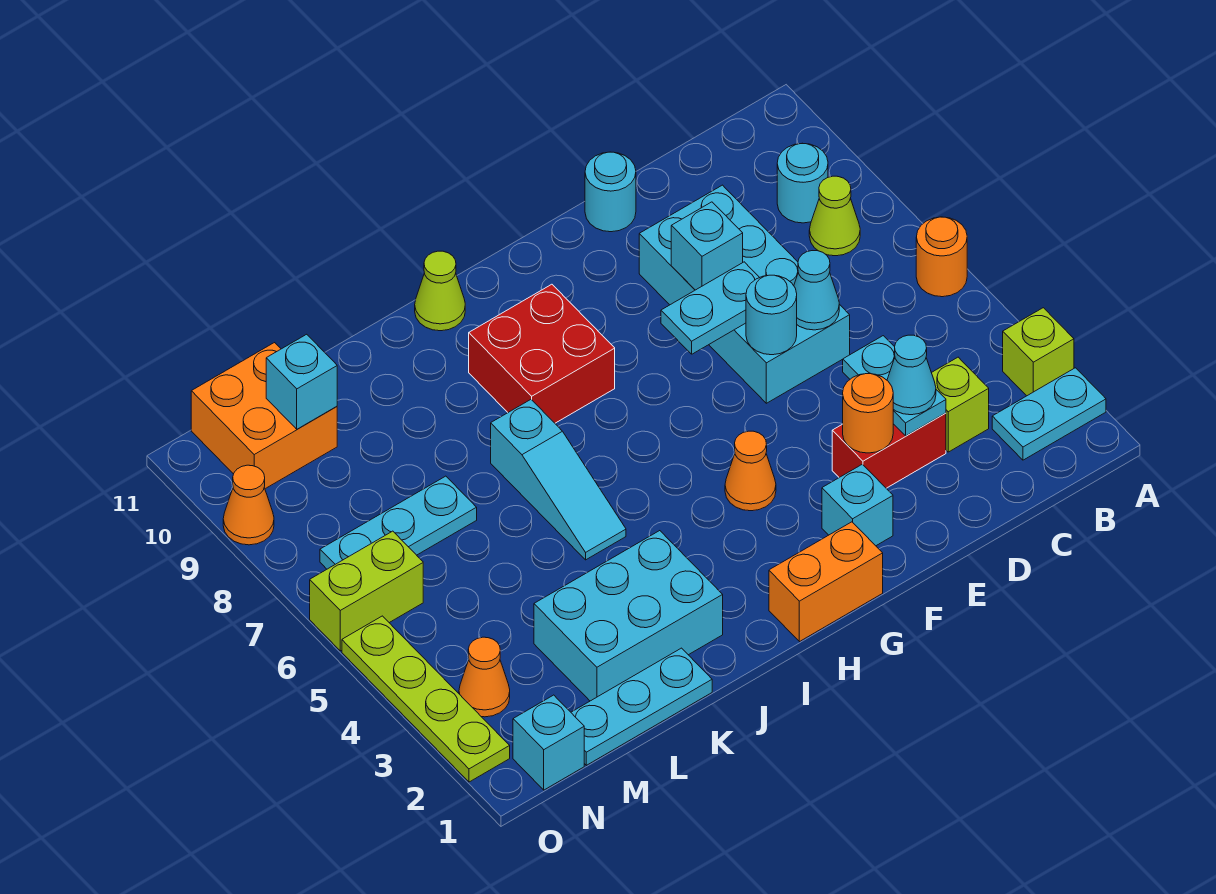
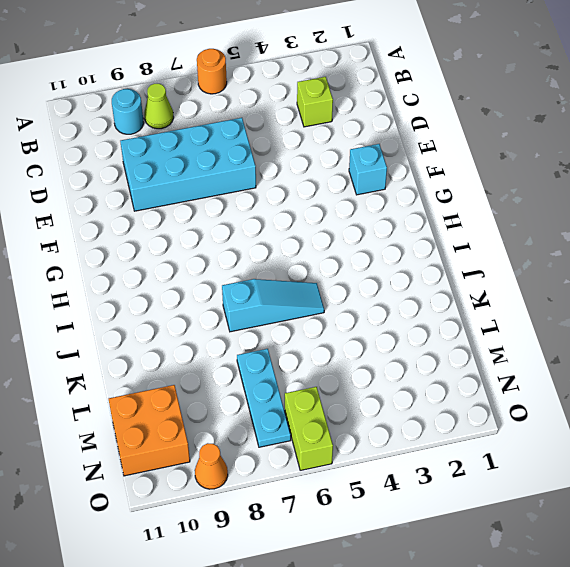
none -> cyan 1x2 plate [992,368,1106,460]
none -> lime 1x1 brick [1003,308,1074,396]
none -> red 1x2 brick [832,413,946,488]
none -> cyan 1x1 round brick [585,152,636,232]

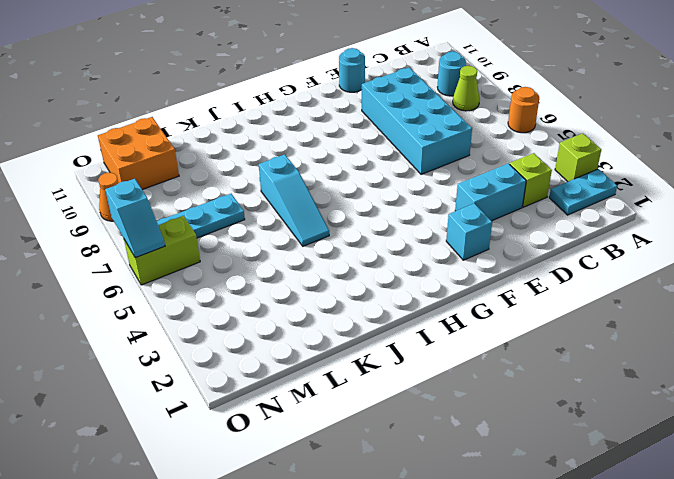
cyan 1x2 brick [455,163,526,221] -> red 1x2 brick [832,413,946,488]
cyan 1x2 slope [105,179,165,258] -> none
none -> orange 1x2 brick [769,522,883,642]
none -> orange 1x1 cone [725,431,776,511]
none -> red 2x2 brick [469,284,615,423]
none -> lime 1x1 cone [415,251,465,331]

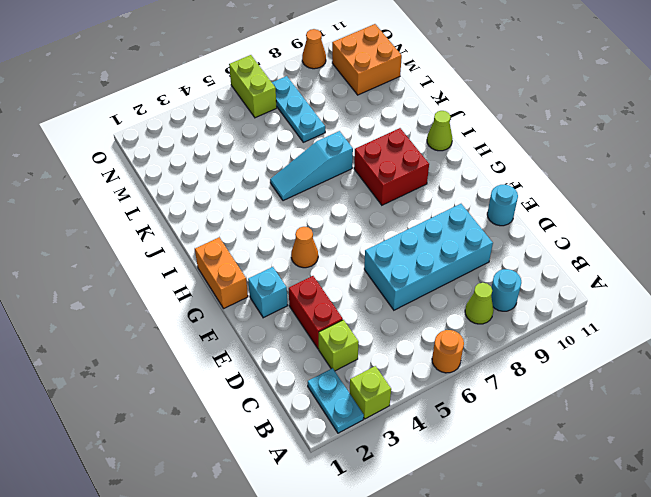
none -> cyan 2x3 brick [534,531,723,701]
none -> cyan 1x3 plate [571,648,712,765]
none -> cyan 1x1 brick [513,695,584,790]
none -> orange 1x1 cone [459,637,510,717]

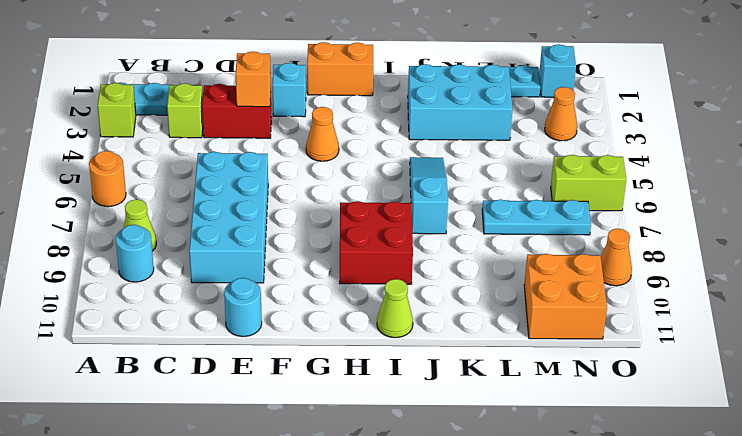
orange 1x1 brick [236,52,271,107] -> orange 1x1 round brick [843,374,893,453]
none -> lime 1x4 plate [342,616,510,782]
none -> cyan 1x2 plate [843,336,946,436]
none -> cyan 1x1 cone [794,251,839,330]
none -> cyan 1x1 round brick [746,275,797,355]

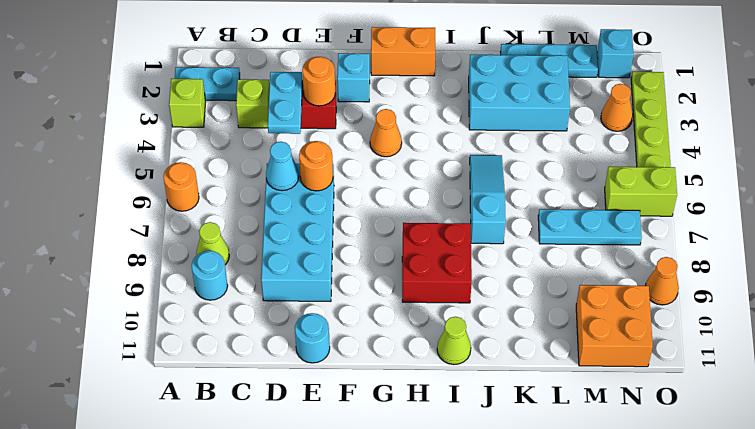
orange 1x1 round brick [299,141,333,191] -> cyan 1x1 round brick [746,275,797,355]
none -> cyan 1x2 plate [661,262,760,354]
none -> cyan 1x1 brick [671,202,743,290]
none -> cyan 1x1 brick [266,334,337,429]
none -> cyan 1x1 cone [887,335,936,415]

